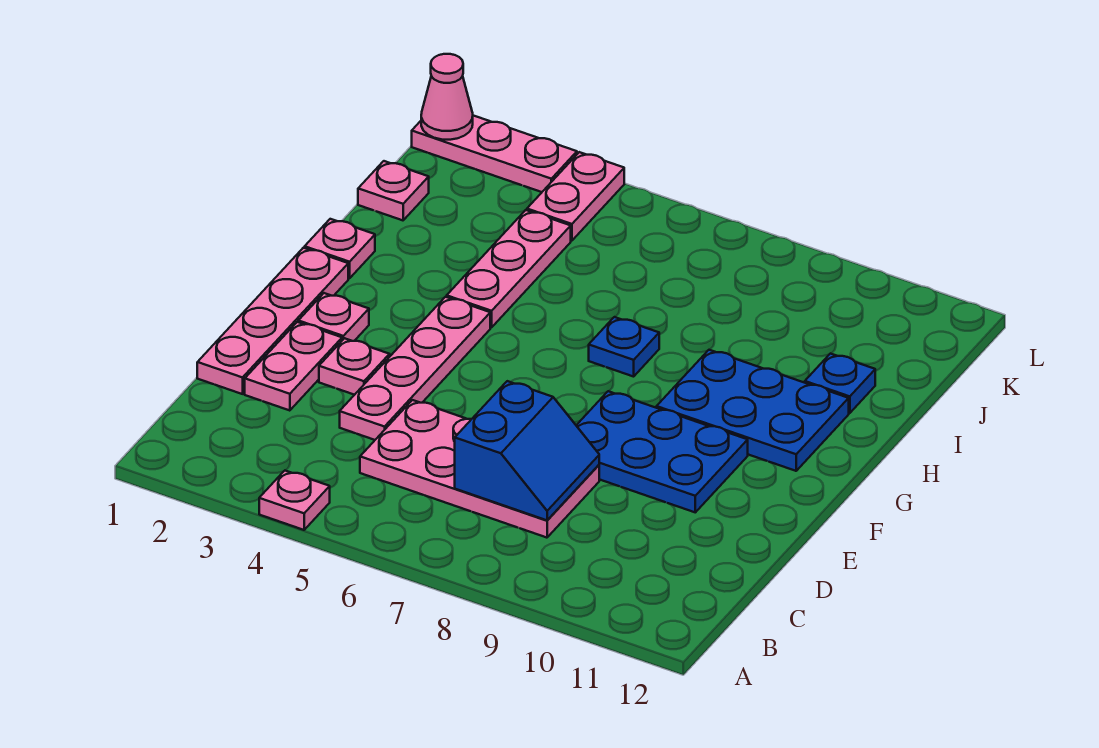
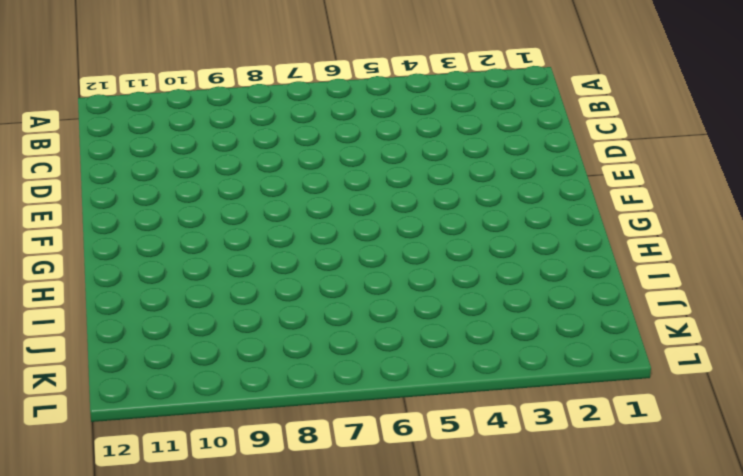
none -> pink 1x1 plate [259,471,330,530]
none -> pink 2x4 plate [360,400,599,538]
none -> pink 1x4 plate [197,248,348,394]

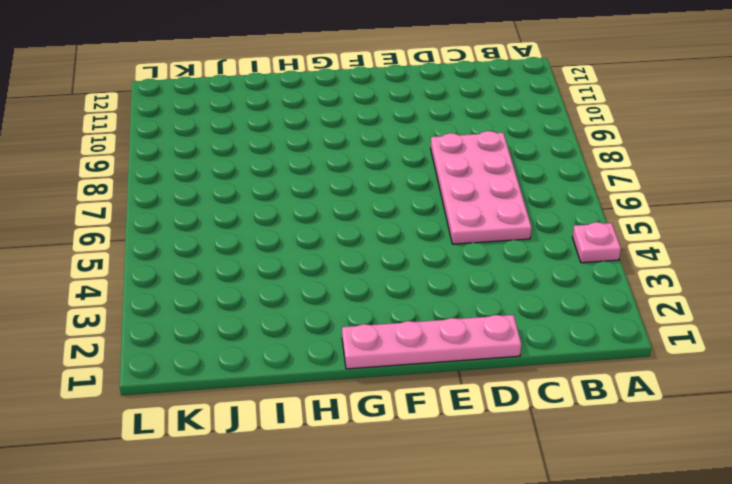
none -> pink 1x2 plate [245,322,342,411]
none -> pink 1x4 plate [340,297,490,440]
none -> pink 1x1 plate [319,338,390,395]

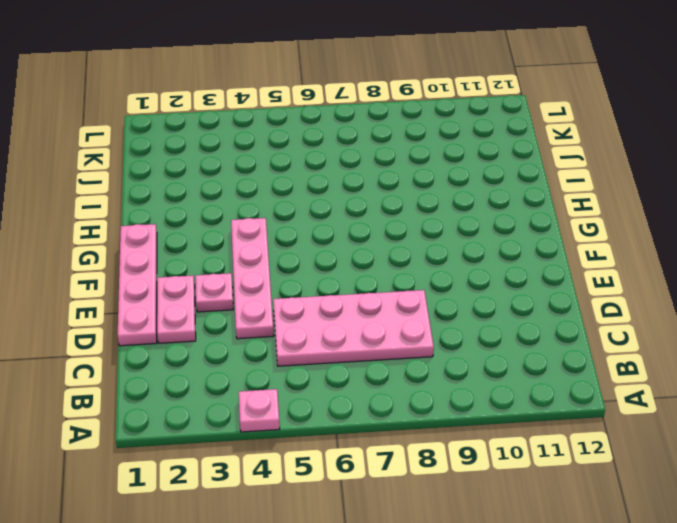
none -> blue 2x3 plate [576,391,748,512]
none -> pink 1x1 plate [298,293,369,341]
none -> blue 2x3 plate [657,350,849,471]

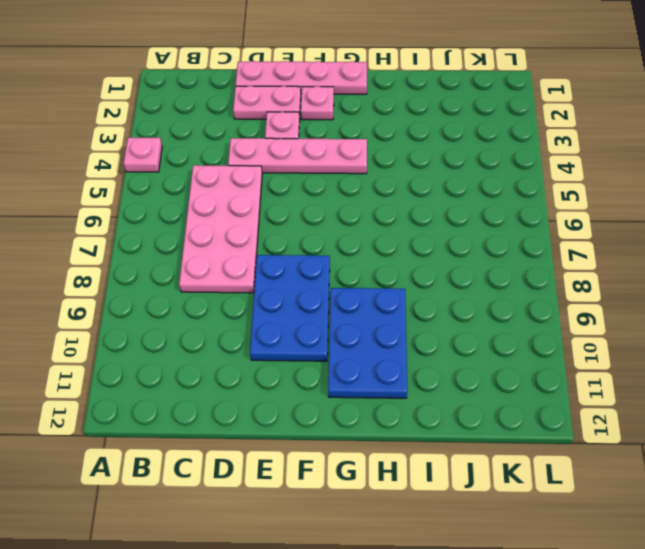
none -> pink 1x1 plate [305,219,375,278]
none -> pink 1x3 plate [447,210,571,327]
none -> blue 1x1 plate [589,317,659,377]

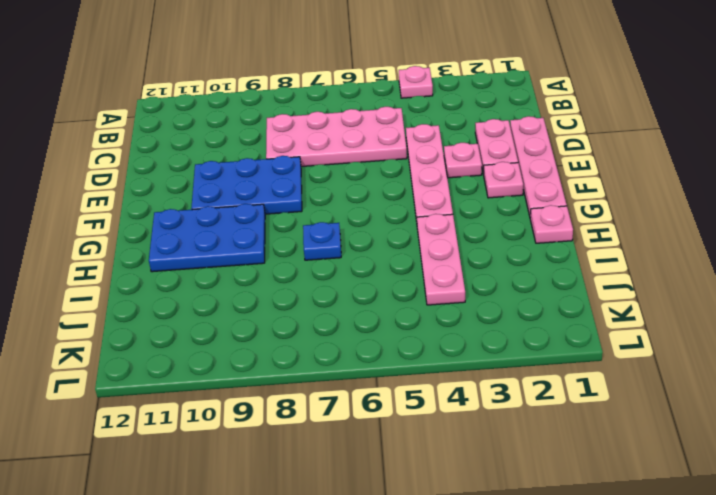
none -> blue 1x1 plate [805,353,875,413]
none -> pink 1x1 plate [358,161,429,220]
none -> pink 1x2 plate [527,152,624,241]

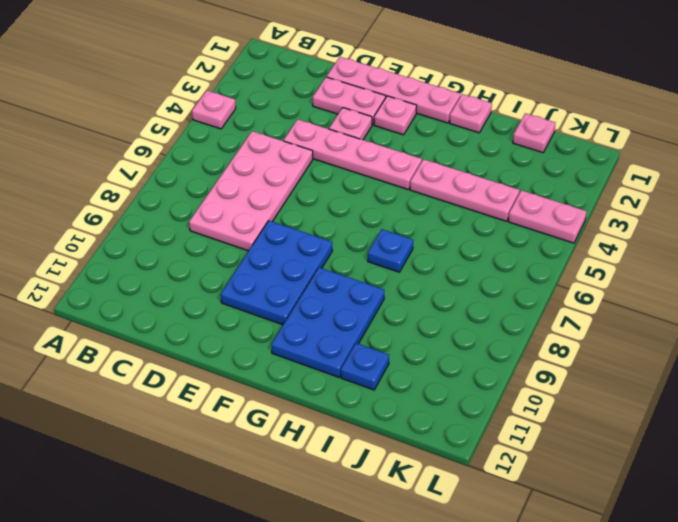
none -> pink 1x3 plate [412,116,577,192]
none -> blue 2x2 slope [455,381,599,520]
none -> pink 1x1 cone [421,54,473,140]

